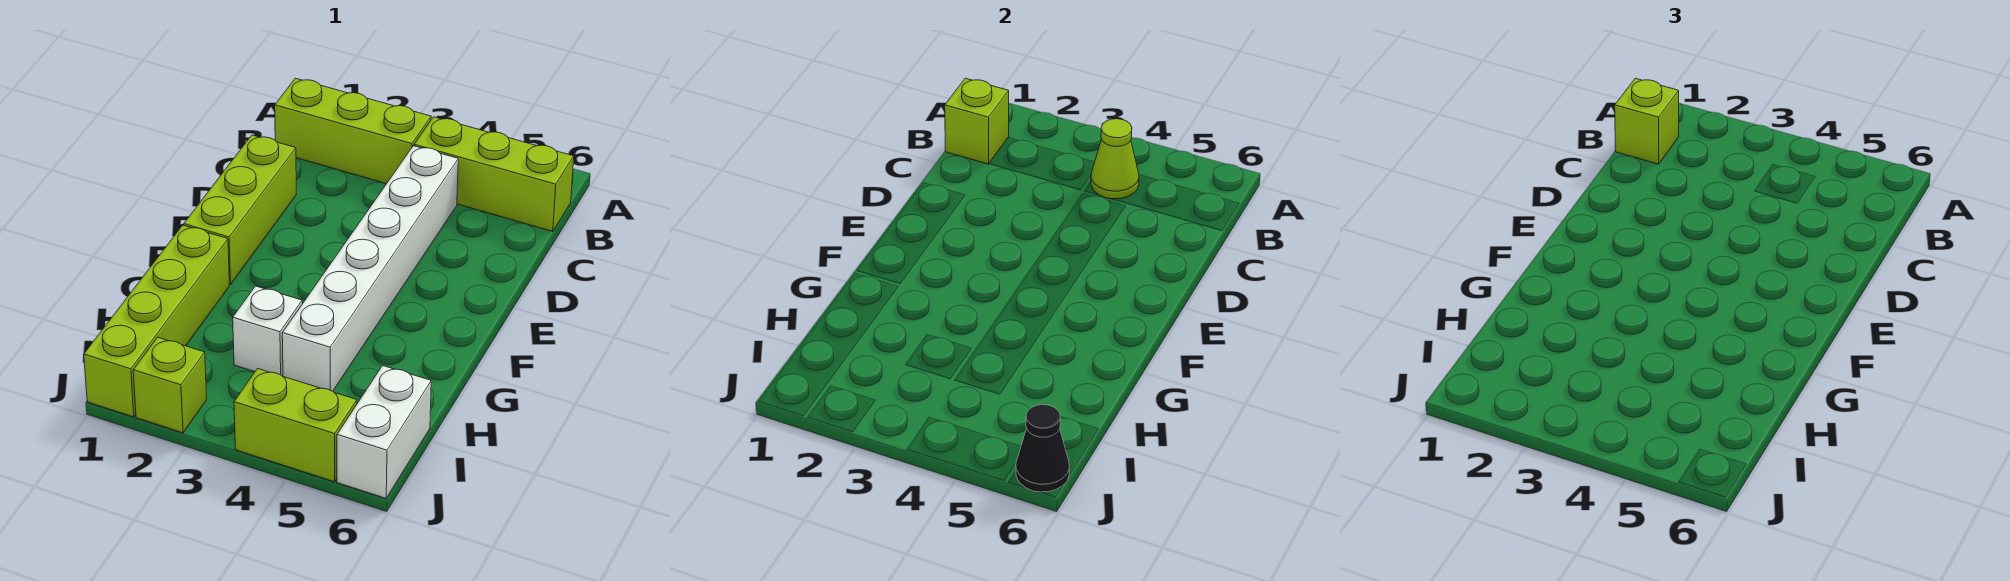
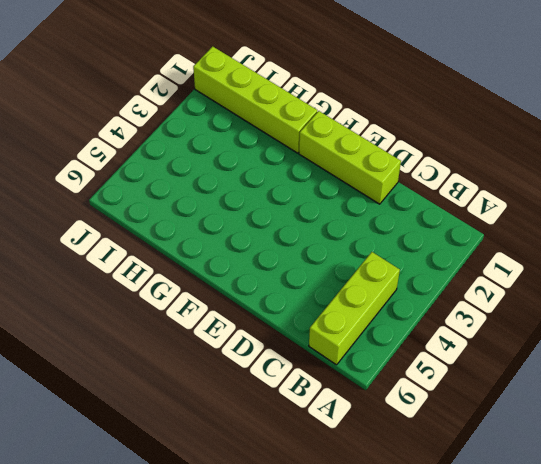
none -> lime 1x3 brick [275,78,431,184]
none -> white 1x6 brick [282,146,458,391]
none -> white 1x1 brick [233,286,302,376]

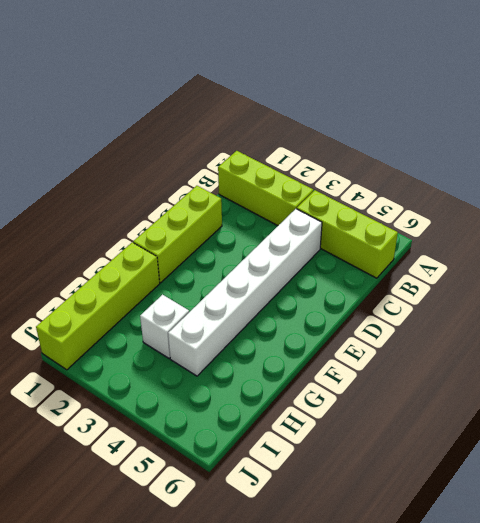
none -> white 1x2 brick [337,366,431,498]
none -> lime 1x1 brick [133,337,207,433]
none -> lime 1x2 brick [234,369,357,482]

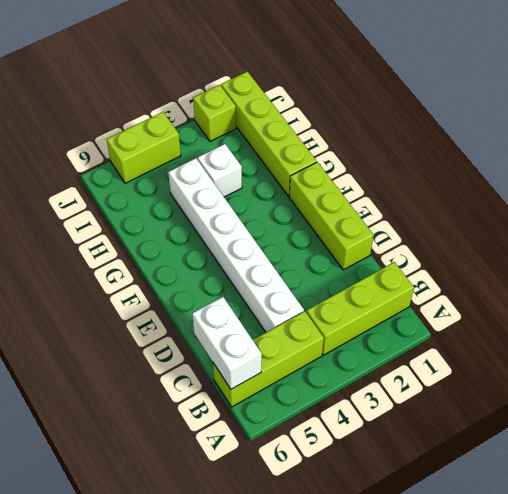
white 1x2 brick [192,297,262,389] -> white 1x2 brick moved to [337,366,431,498]
none -> lime 1x1 brick [945,78,1009,164]
none -> lime 1x1 cone [1091,119,1139,199]
none -> black 1x1 cone [1016,405,1069,492]

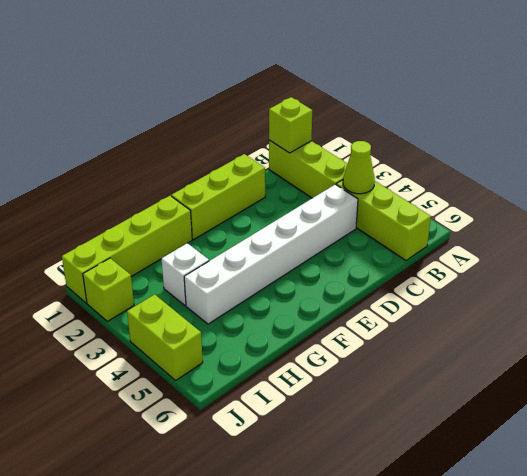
none -> white 1x2 brick [337,366,431,498]
none -> black 1x1 cone [1016,405,1069,492]
none -> lime 1x1 brick [1615,78,1679,164]

